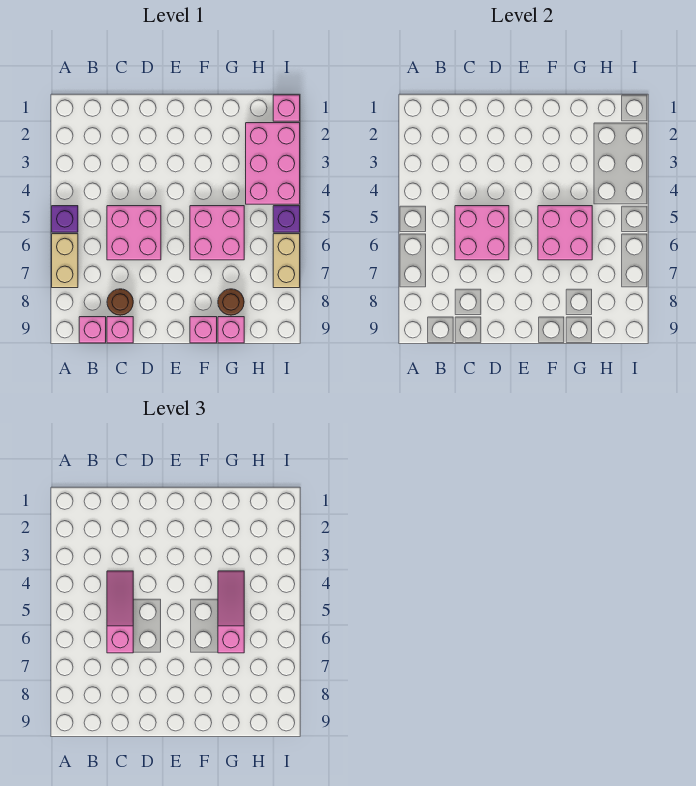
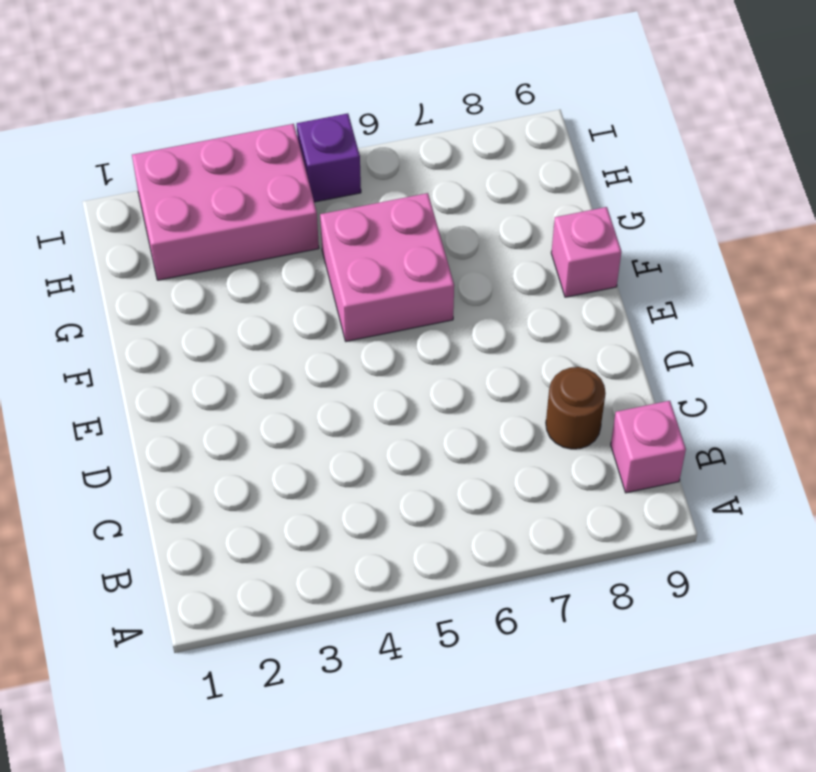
none -> purple 1x1 brick [52,206,78,232]
none -> tan 1x2 brick [52,234,78,288]
none -> pink 2x2 brick [107,206,161,260]

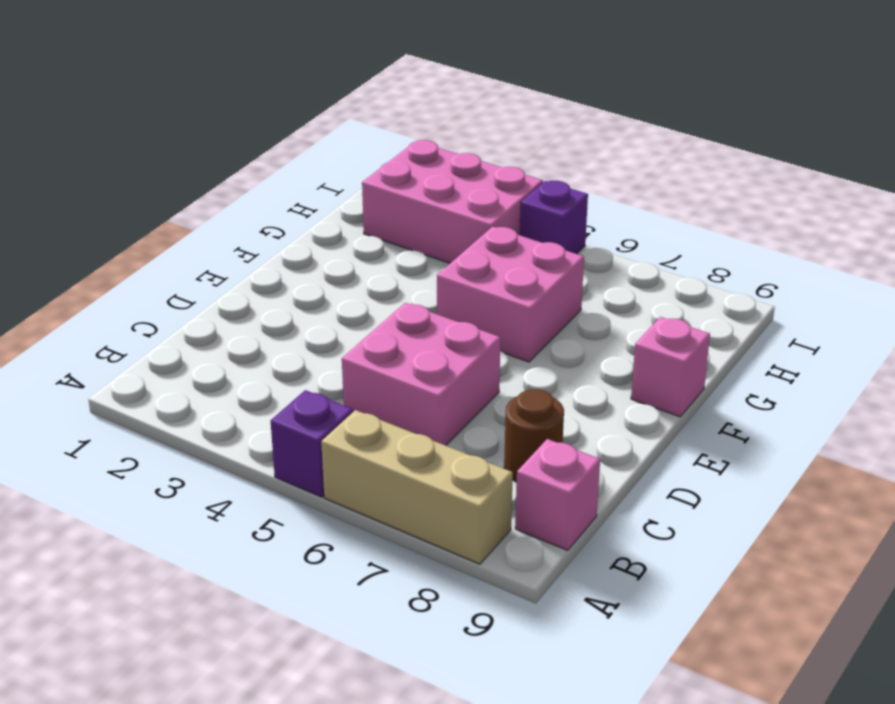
tan 1x3 brick [321,410,513,564] -> tan 1x2 brick [52,234,78,288]
none -> pink 1x1 brick [107,317,133,343]
none -> brown 1x1 round brick [218,289,244,315]
none -> pink 1x1 brick [218,317,244,343]

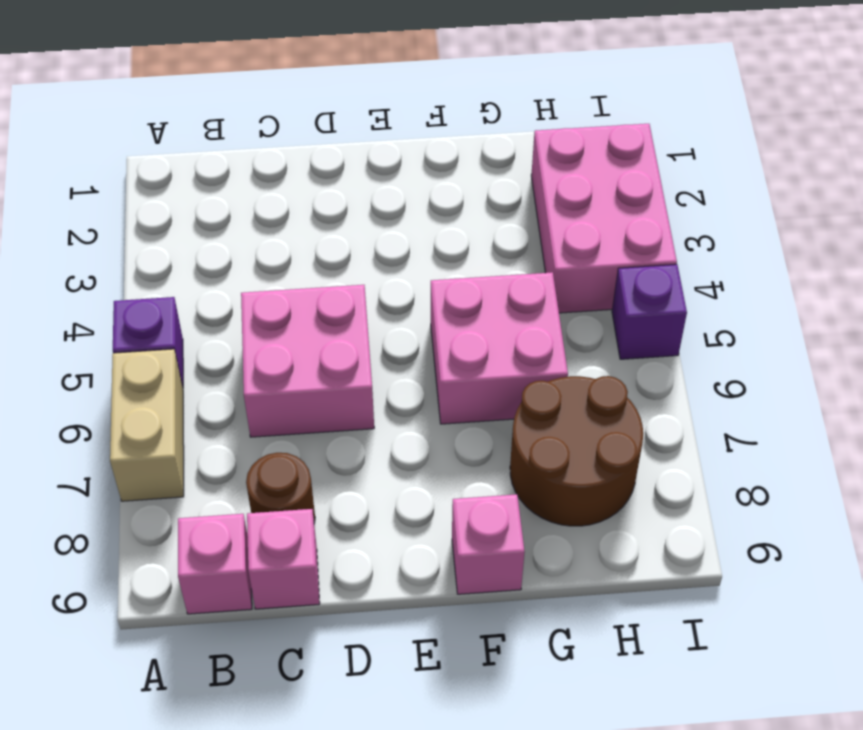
brown 2x2 round brick [510,376,643,526] -> brown 1x1 round brick [218,289,244,315]
none -> pink 1x1 brick [218,317,244,343]
none -> pink 1x1 brick [273,95,300,121]
none -> tan 1x2 brick [273,234,300,288]

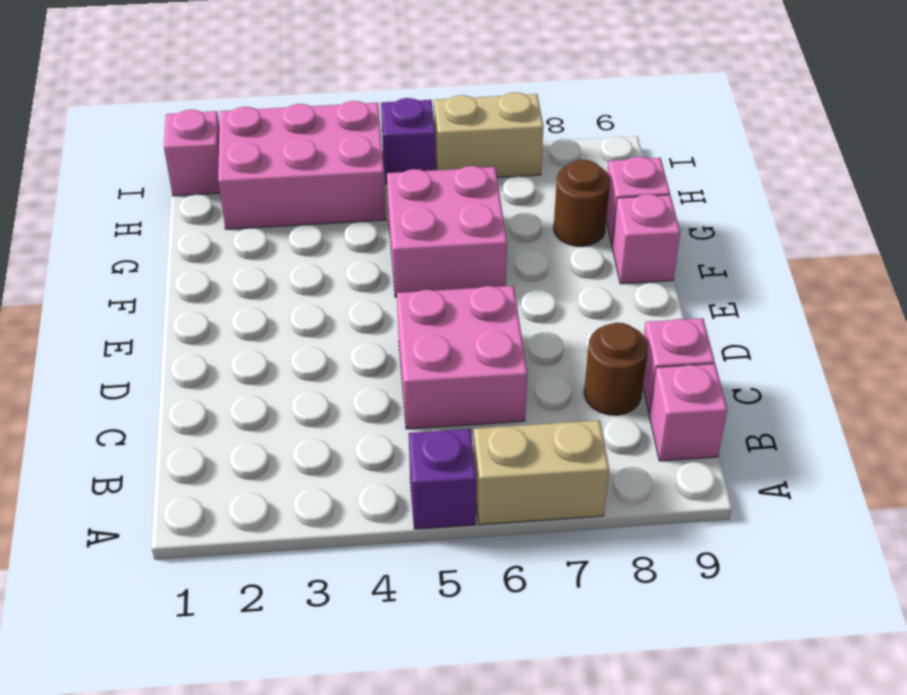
none -> pink 2x2 brick [455,206,509,260]
none -> pink 2x2 brick [538,206,592,260]
none -> pink 1x3 slope [107,571,133,653]

